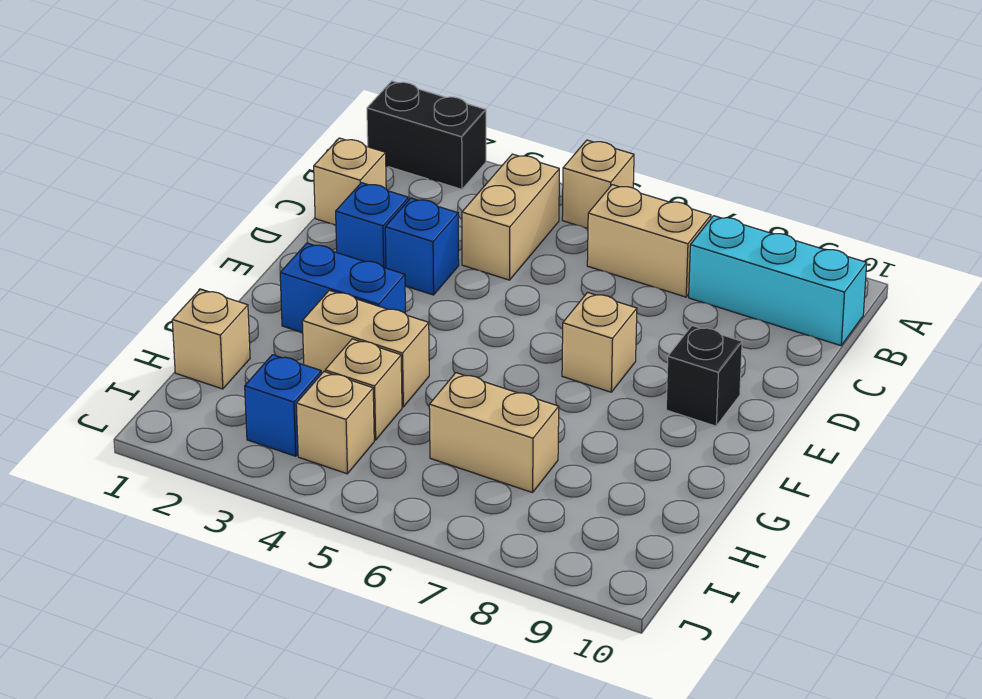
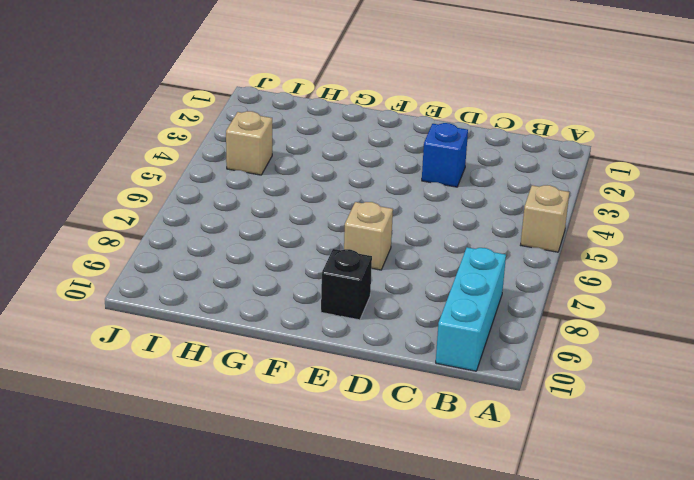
none -> black 1x2 brick [367,81,486,189]
none -> tan 1x2 brick [462,154,559,280]
none -> tan 1x2 brick [587,185,711,297]

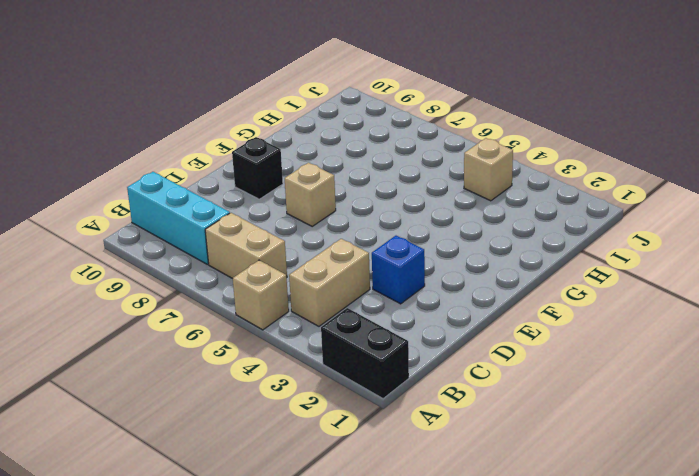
none -> tan 1x1 brick [314,138,386,225]
none -> blue 1x1 brick [336,183,408,268]
none -> blue 1x2 brick [280,243,405,333]

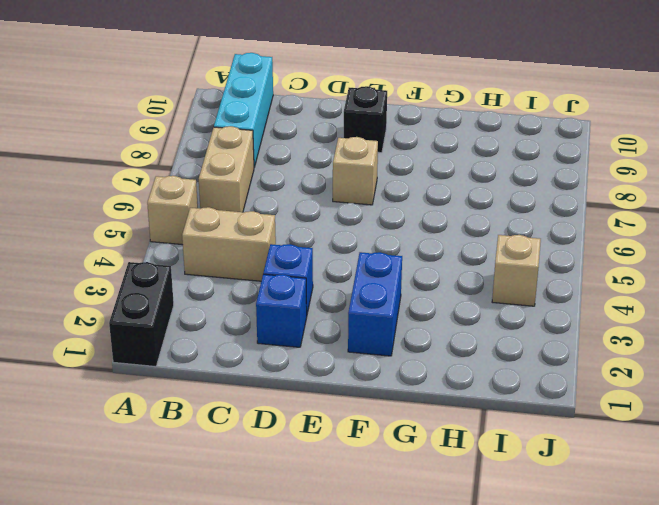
none -> tan 1x1 brick [314,138,386,225]
none -> tan 1x2 brick [302,290,429,407]
none -> tan 1x1 brick [172,289,250,389]

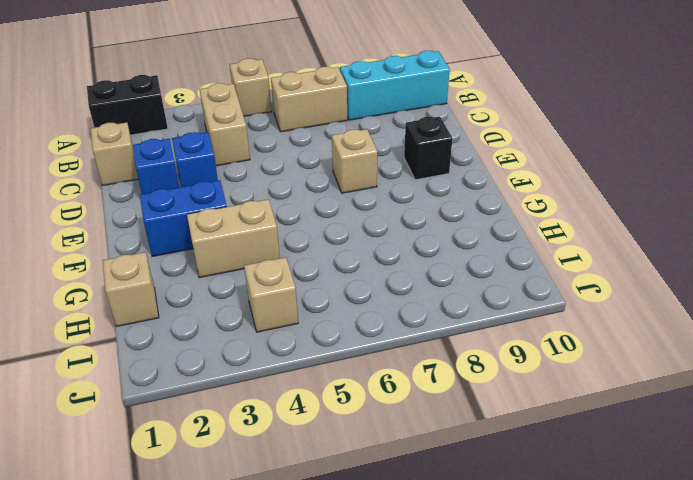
none -> tan 1x1 brick [325,339,402,440]
none -> tan 1x2 brick [429,373,559,493]
none -> blue 1x1 brick [245,355,321,456]

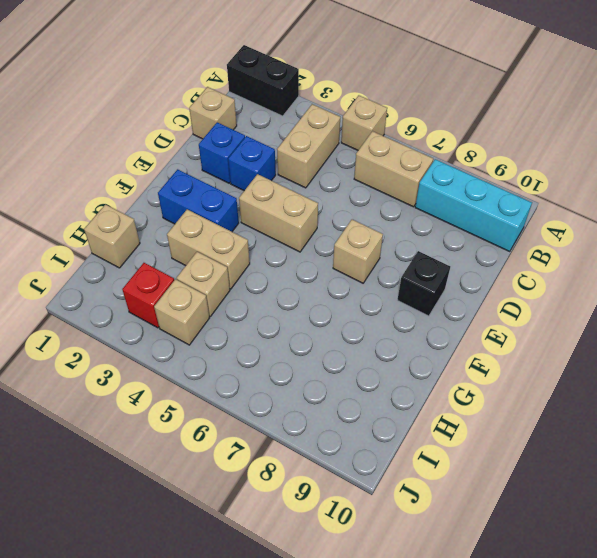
tan 1x2 brick [239,174,318,252] -> tan 1x2 brick moved to [429,373,559,493]
red 1x1 brick [122,263,174,328] -> blue 1x1 brick [245,355,321,456]

